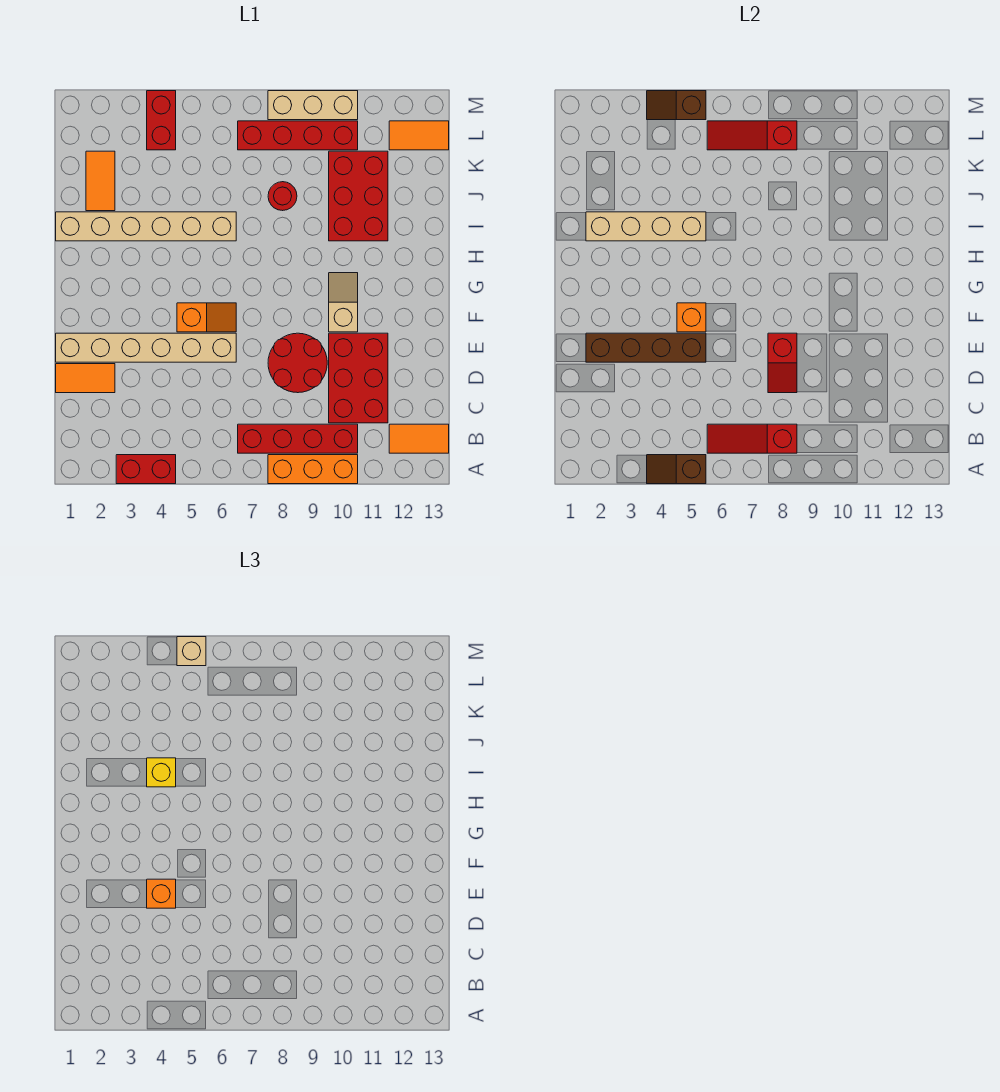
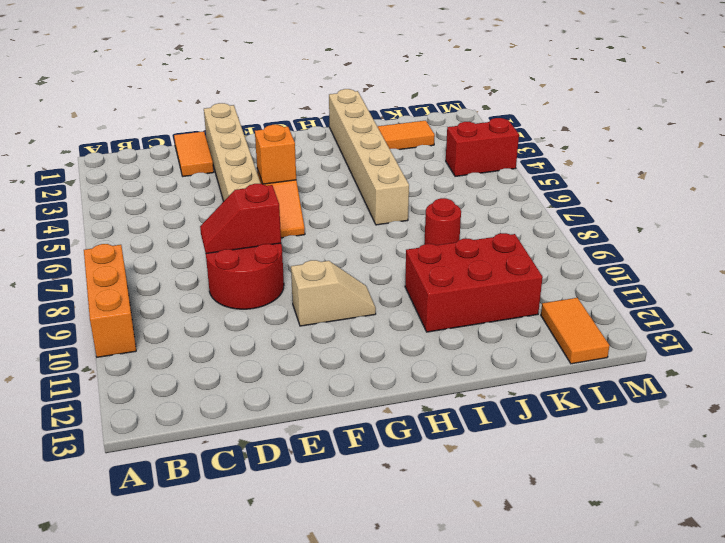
none -> red 1x2 brick [116,455,176,484]
none -> red 1x4 brick [238,424,358,453]
none -> orange 1x2 tile [389,424,449,453]

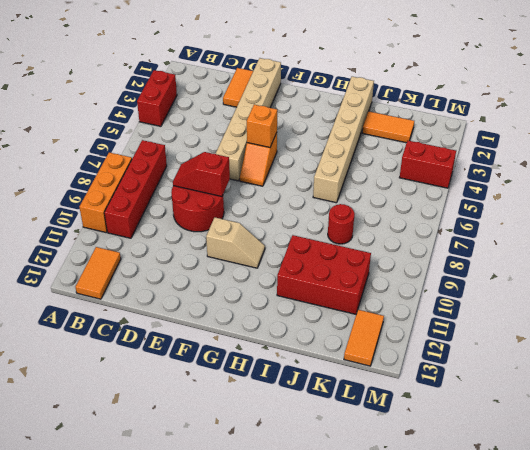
none -> red 2x3 brick [329,333,388,423]
none -> red 1x4 brick [238,121,358,150]
none -> tan 1x3 brick [268,91,358,120]

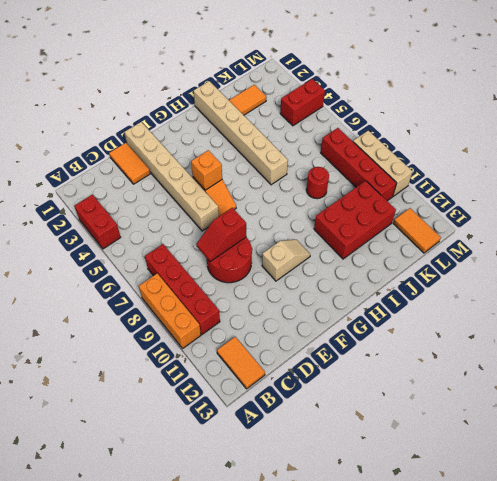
none -> red 2x3 brick [329,333,388,423]
none -> brown 1x2 slope [647,455,706,484]
none -> red 1x3 slope [707,424,797,453]

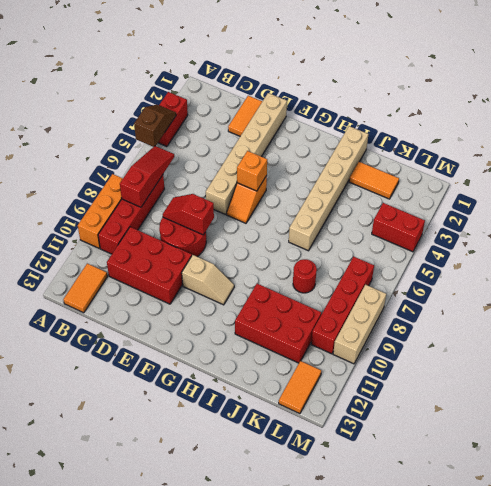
none -> brown 1x4 brick [586,333,706,362]
none -> tan 1x4 brick [586,212,706,241]
none -> red 1x3 slope [707,121,797,150]

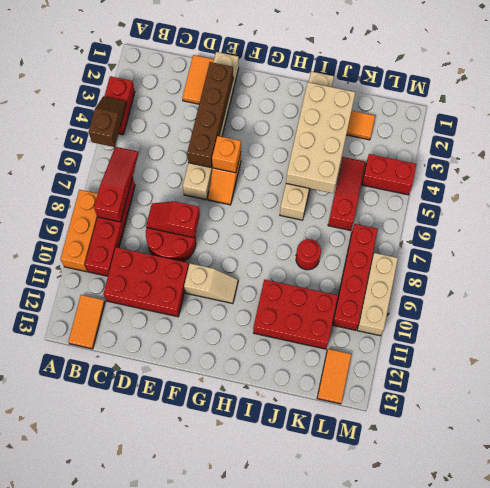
tan 2x4 brick [286,82,355,193] -> tan 1x4 brick [586,212,706,241]
red 1x3 slope [328,157,365,231] -> red 1x3 slope moved to [707,121,797,150]
none -> brown 1x2 slope [647,91,706,120]
none -> orange 1x1 brick [147,879,176,908]
none -> yellow 1x1 brick [147,758,176,787]

